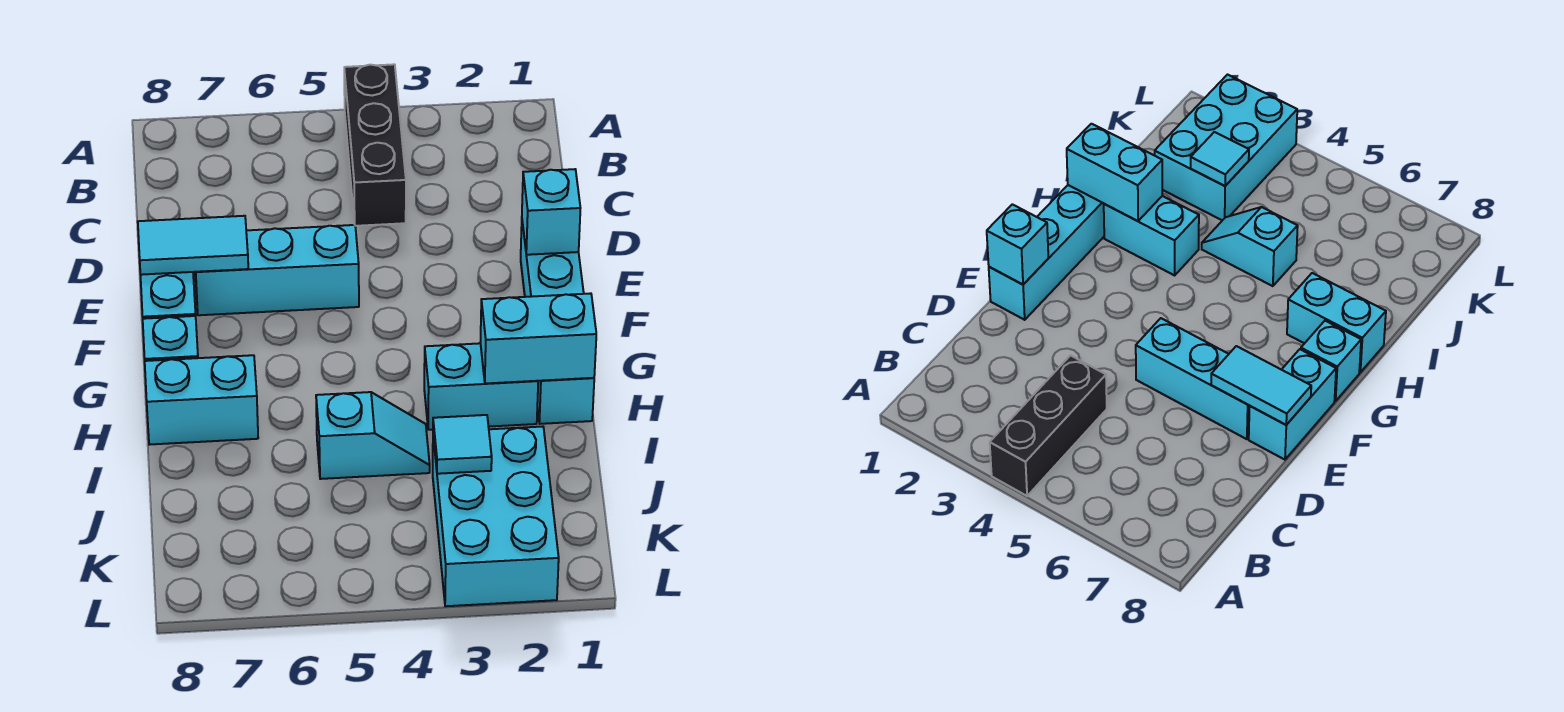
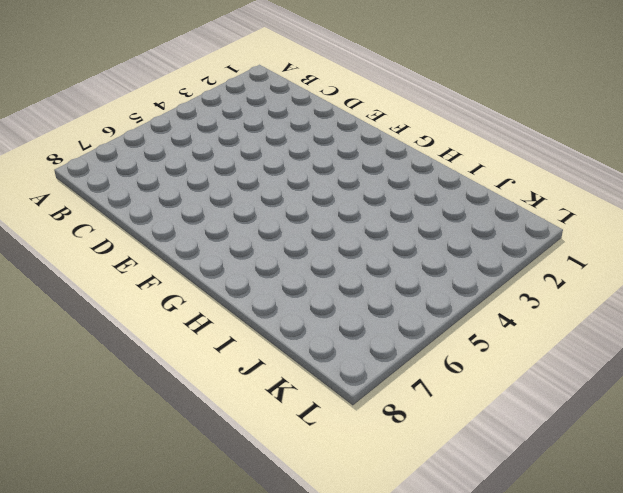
none -> black 1x3 brick [344,64,406,226]
none -> cyan 1x4 brick [521,222,594,424]
none -> cyan 1x3 brick [195,225,359,315]

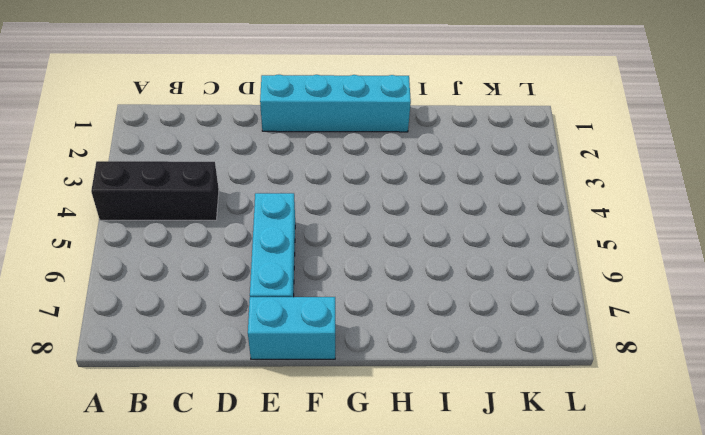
none -> cyan 1x1 brick [143,316,198,361]
none -> cyan 1x2 brick [424,343,538,430]
none -> cyan 1x2 brick [145,355,258,445]

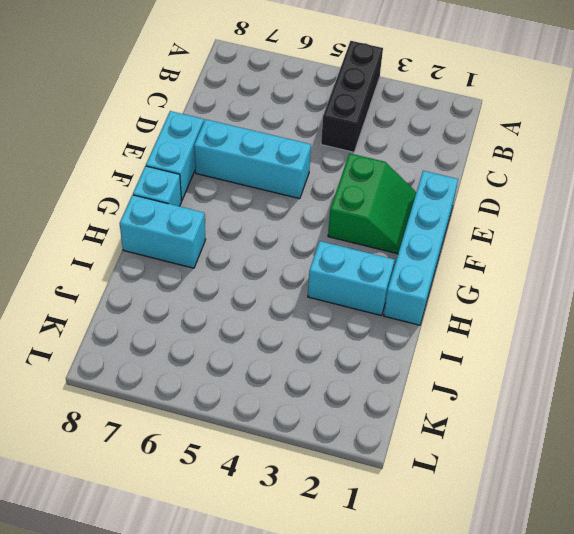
green 2x2 slope [328,153,416,254] -> none
none -> cyan 1x2 slope [316,392,430,479]
none -> cyan 2x3 brick [433,427,559,606]
none -> cyan 1x1 brick [522,169,580,255]

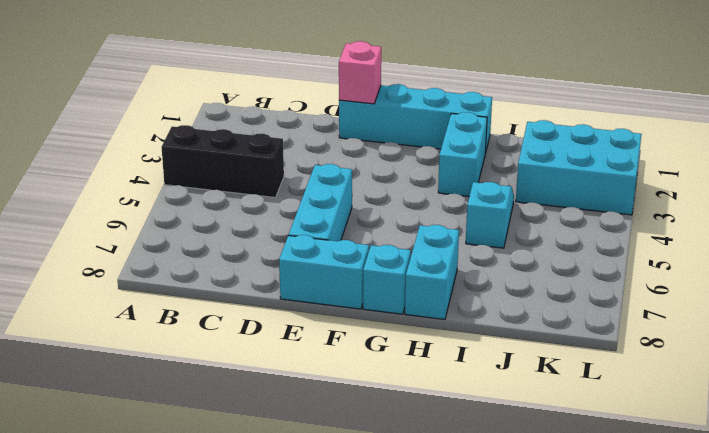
pink 1x1 brick [339,41,381,104] -> cyan 1x1 brick [522,169,580,255]
none -> cyan 1x2 tile [138,216,248,275]
none -> cyan 1x2 brick [480,293,596,384]
none -> cyan 1x1 tile [433,415,492,474]

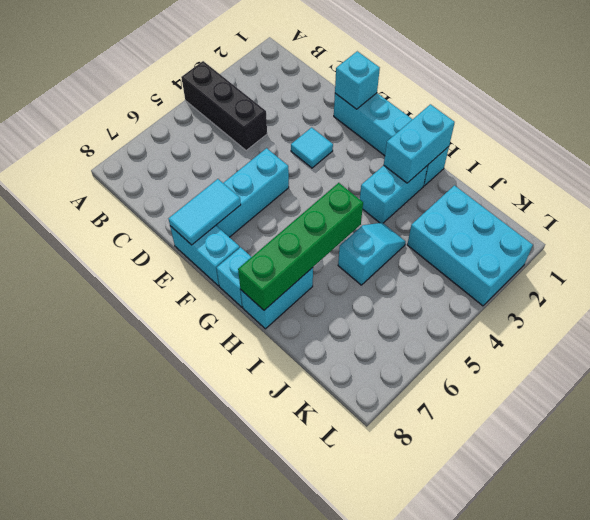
cyan 1x1 tile [291,127,333,168] -> cyan 1x1 tile moved to [433,415,492,474]
green 1x4 brick [238,183,363,310] -> none

